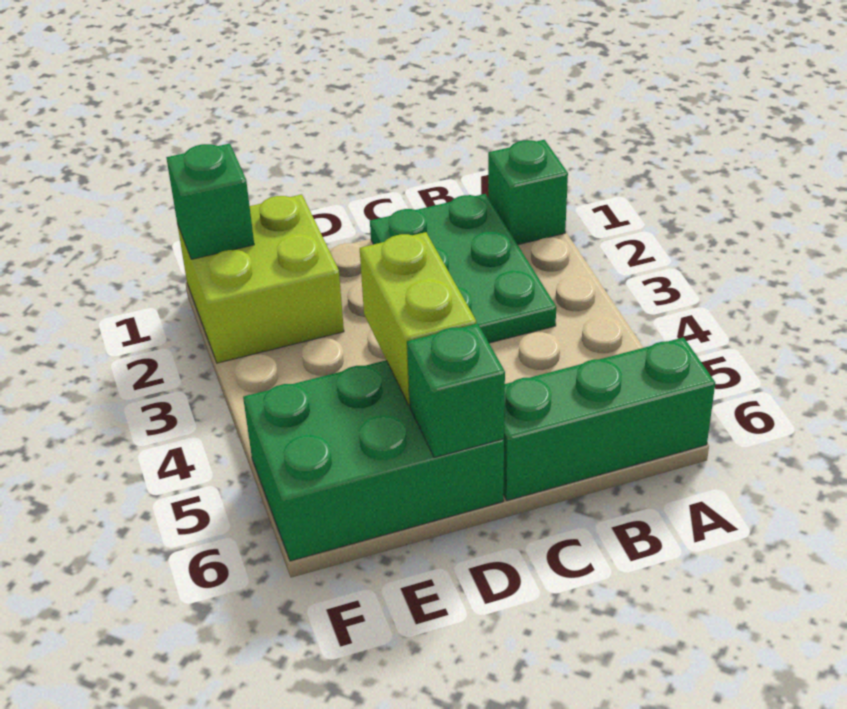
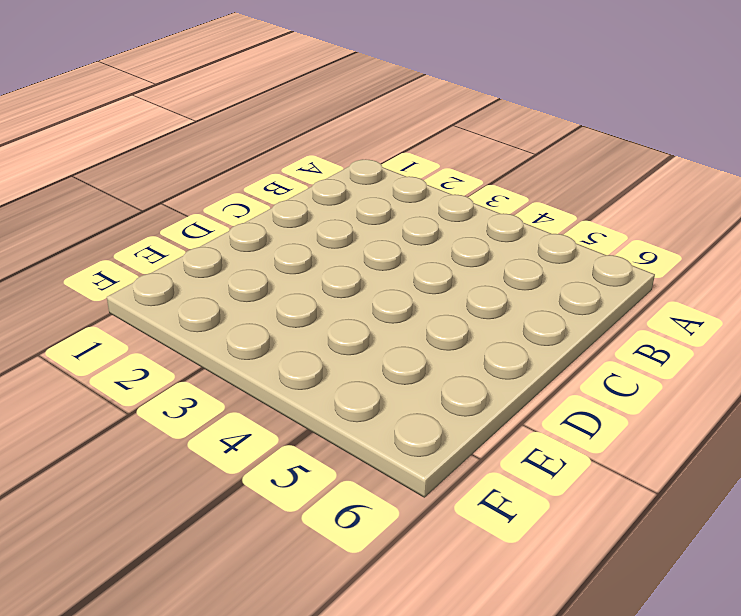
none -> green 1x1 brick [488,140,568,245]
none -> green 1x3 brick [503,337,715,500]

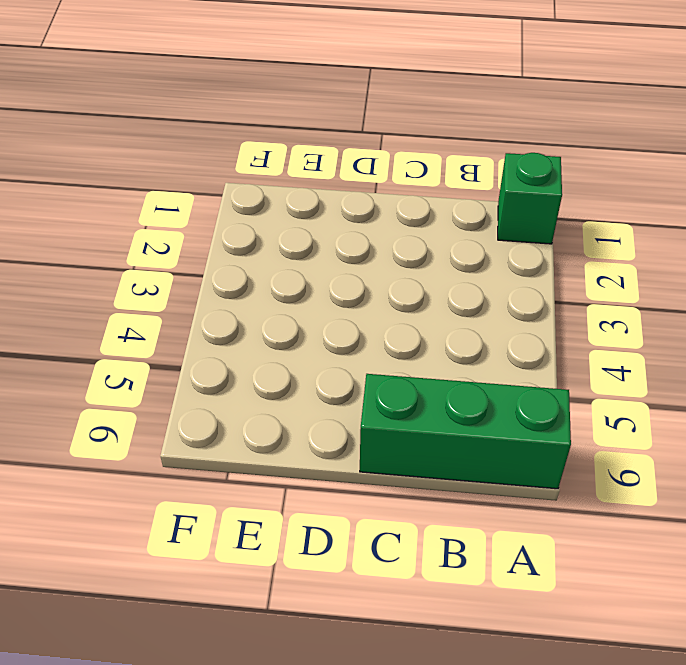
none -> green 2x3 plate [370,194,556,343]
none -> green 2x3 brick [243,360,504,561]

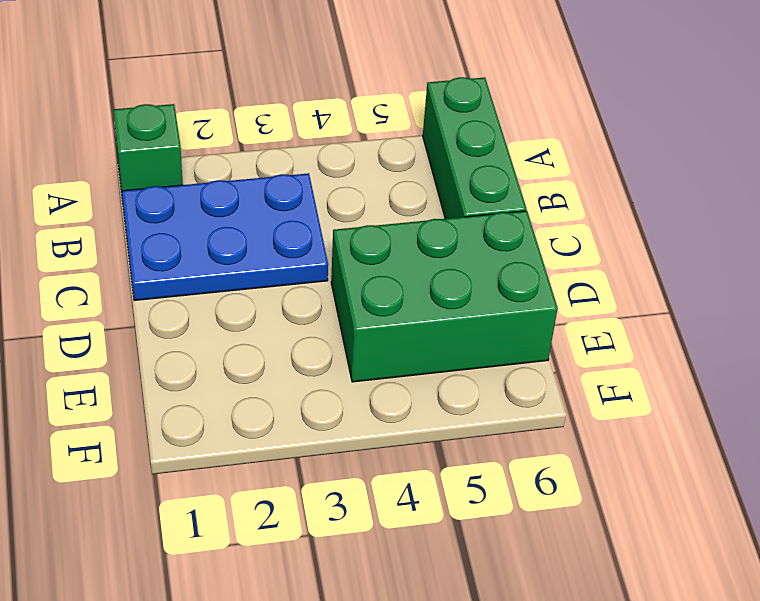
blue 2x3 plate [122,173,328,300] -> green 2x3 plate [370,194,556,343]
green 2x3 brick [331,211,558,382] -> green 2x3 brick turned to [243,360,504,561]
none -> lime 2x2 brick [177,194,344,363]
none -> lime 1x2 brick [360,232,476,406]

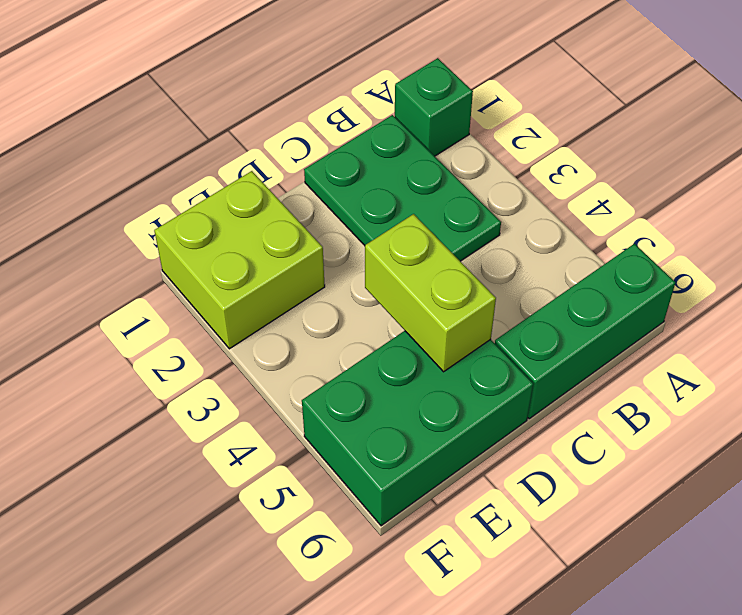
none -> green 1x1 brick [407,323,505,458]
none -> green 1x1 brick [166,144,254,259]

